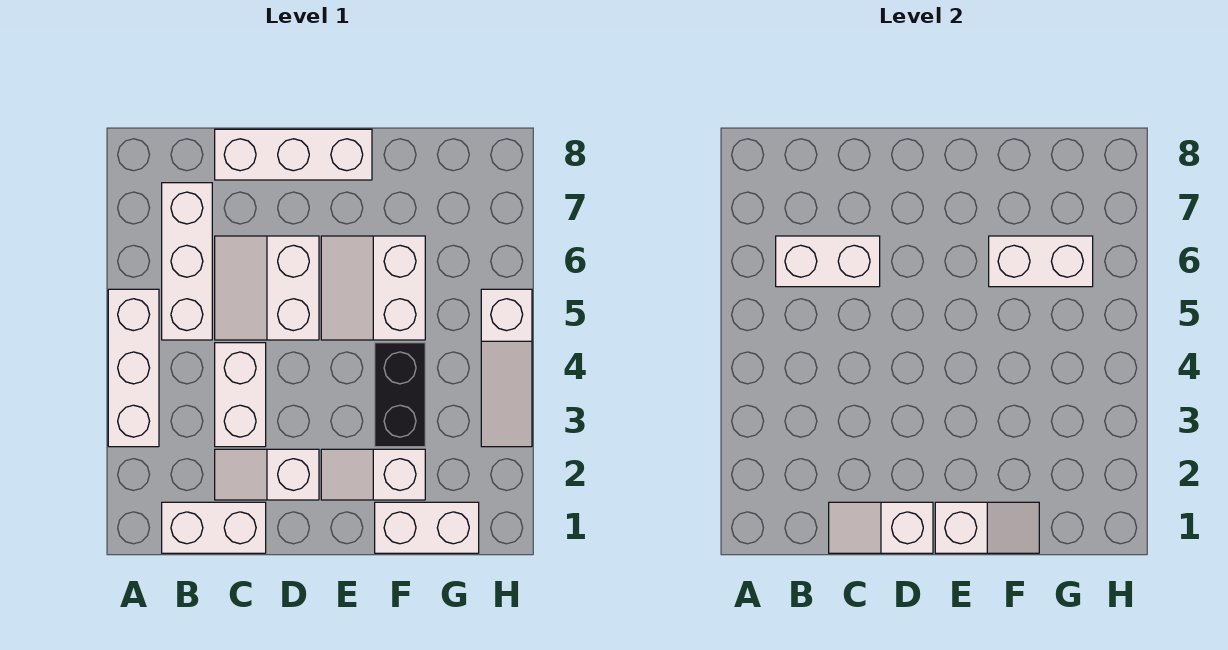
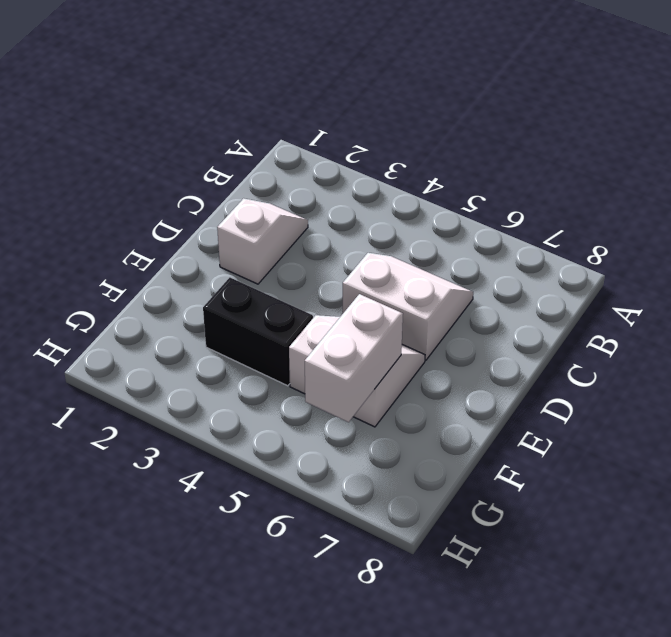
none -> white 1x3 brick [108,289,159,447]
none -> white 1x2 brick [162,502,266,553]
none -> white 1x3 brick [162,183,212,340]

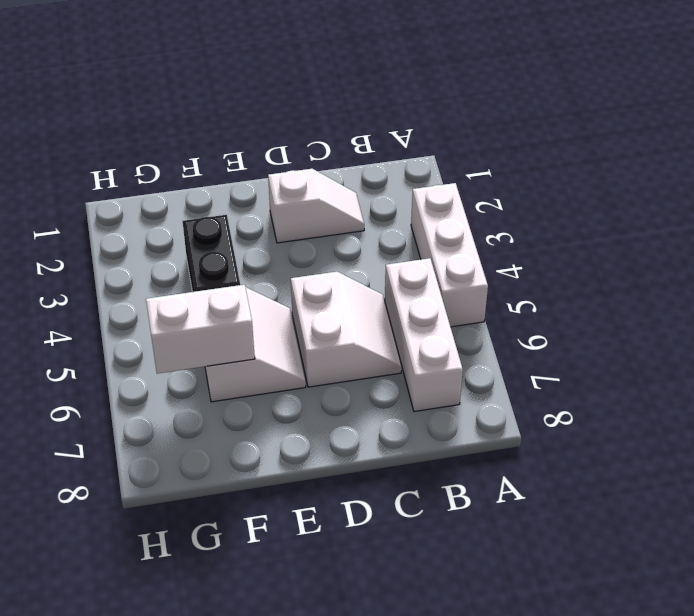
none -> white 1x2 brick [162,502,266,553]
none -> white 1x2 brick [215,343,266,447]
none -> white 1x3 brick [215,129,372,180]

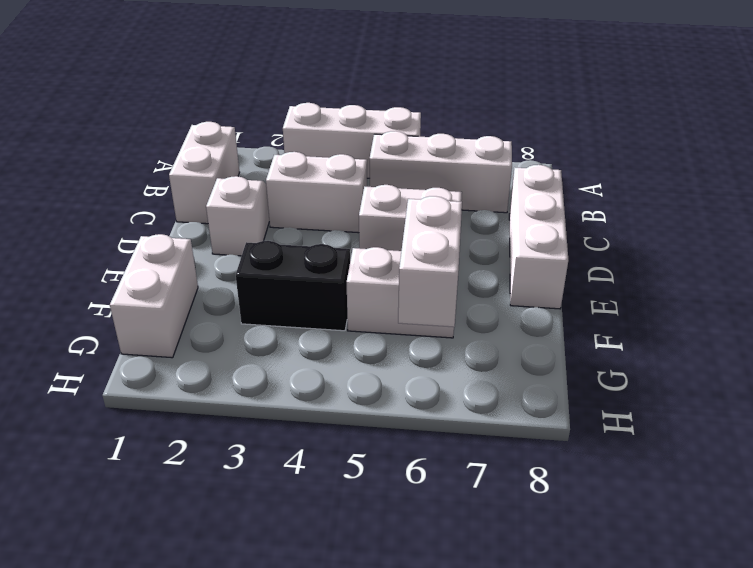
none -> white 1x2 slope [321,449,425,500]
none -> white 1x3 slope [481,289,532,447]
none -> white 1x2 brick [776,236,880,287]

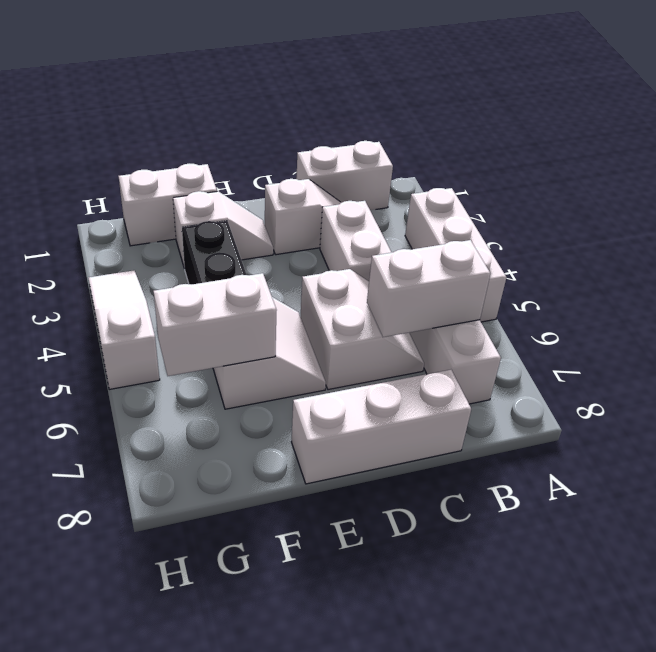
none -> white 1x2 slope [829,502,933,553]
none -> white 1x2 slope [935,502,1039,553]

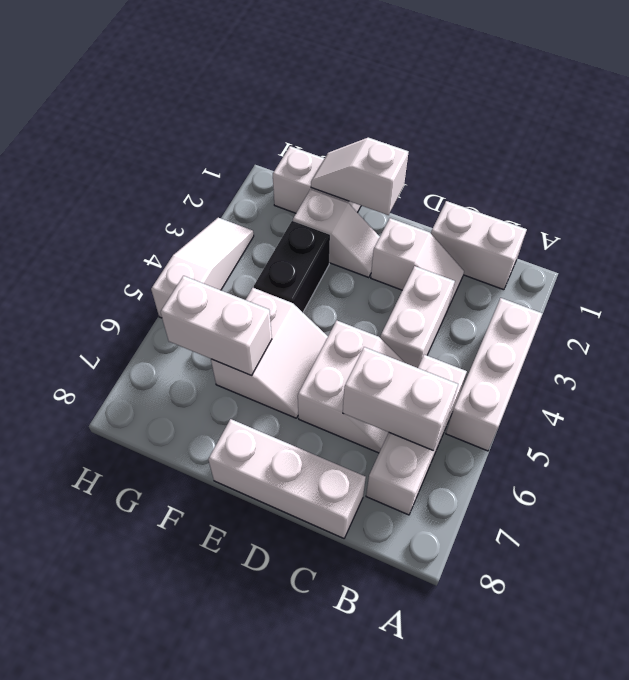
none -> white 1x2 slope [829,502,933,553]

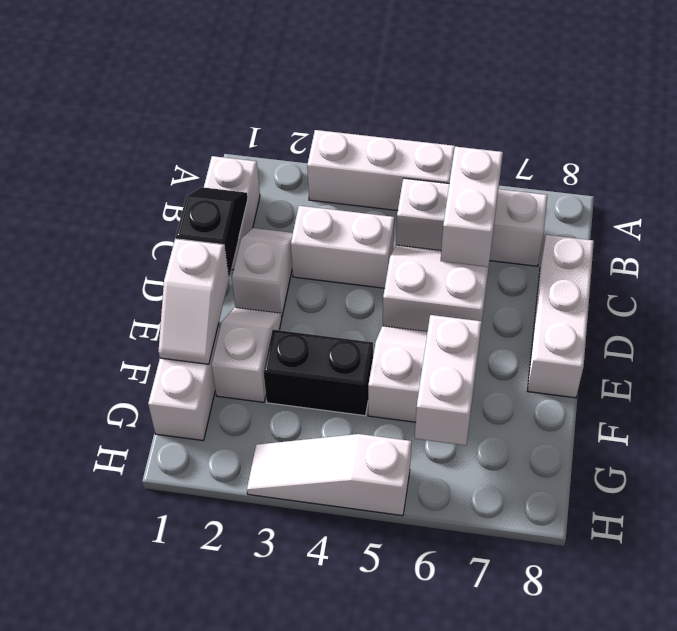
black 1x2 slope [176,187,248,277] -> white 1x2 slope [829,502,933,553]

